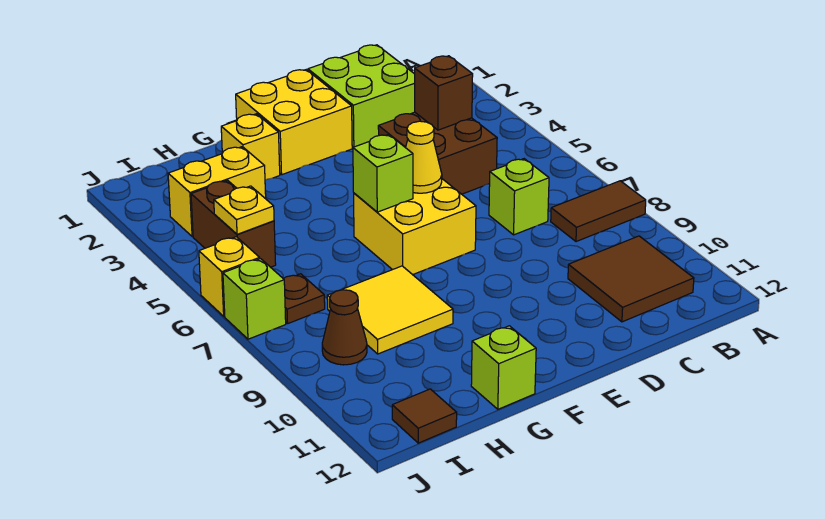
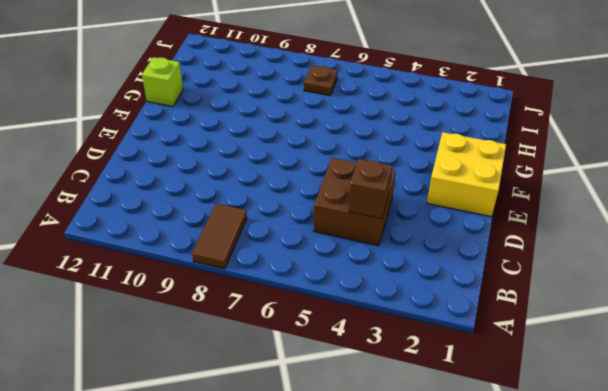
none -> brown 2x2 tile [568,236,694,322]
none -> lime 2x2 brick [308,45,415,147]
none -> lime 1x1 brick [489,159,549,235]

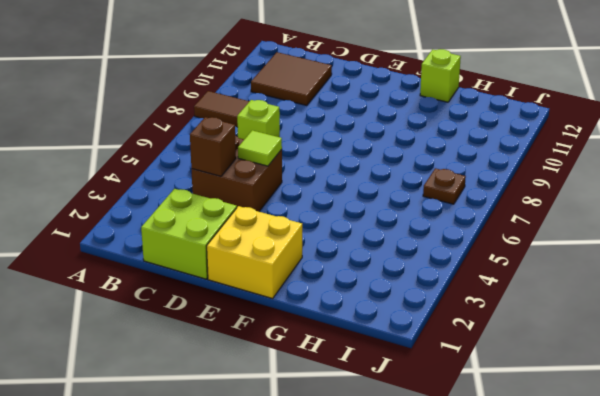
lime 1x1 tile [238,130,282,166] -> none
none -> yellow 2x2 brick [354,179,476,275]
none -> yellow 1x1 brick [221,114,280,180]
none -> yellow 2x2 tile [327,266,453,354]

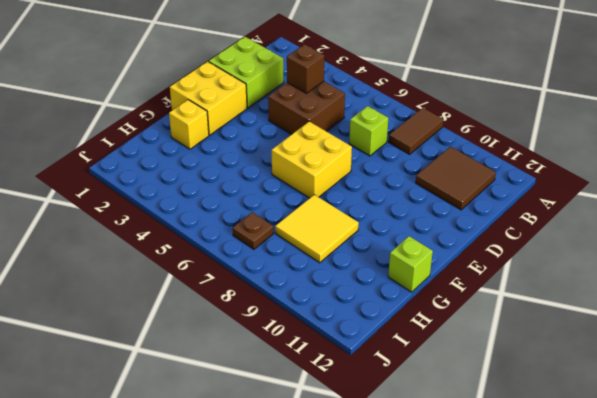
none -> yellow 1x2 brick [168,147,266,237]
none -> brown 1x2 brick [191,180,276,267]
none -> brown 1x1 cone [322,290,367,365]

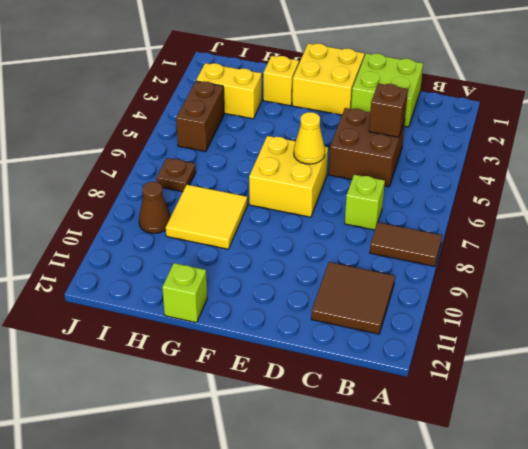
none -> brown 1x1 tile [392,389,457,443]
none -> yellow 1x1 brick [199,237,260,316]
none -> lime 1x1 brick [223,259,286,339]

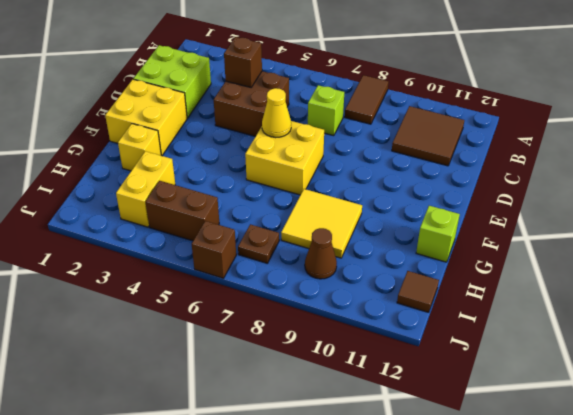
brown 1x1 brick [192,221,236,278] -> yellow 1x1 brick [199,237,260,316]
none -> lime 1x1 brick [223,259,286,339]
none -> lime 1x1 brick [353,134,413,212]
none -> yellow 1x1 plate [214,186,274,234]

